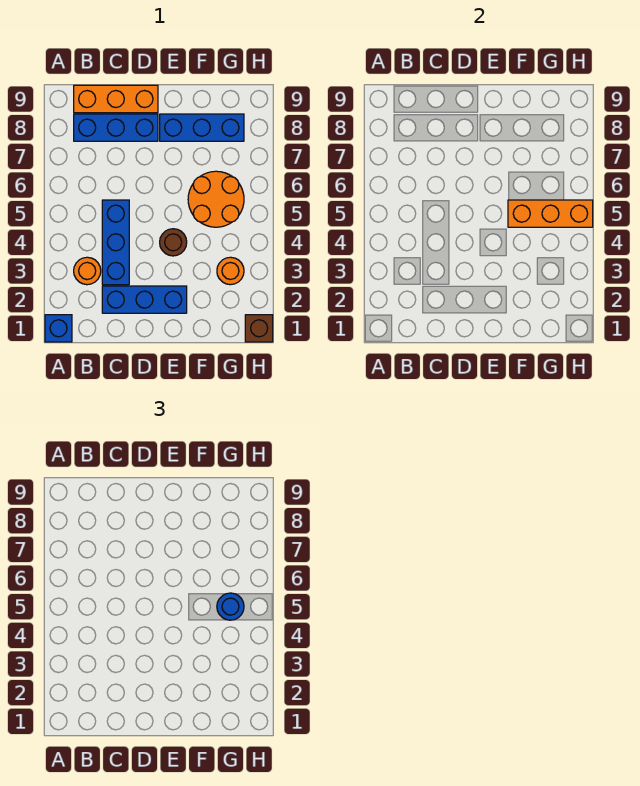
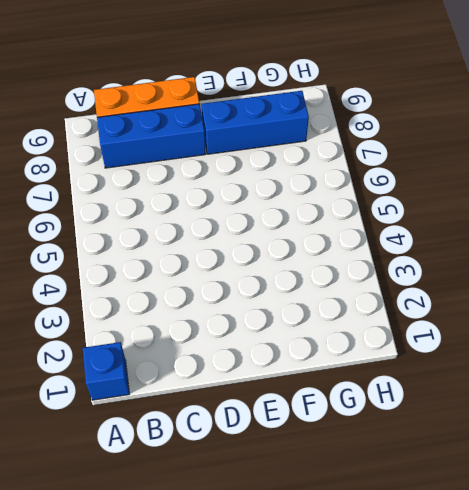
none -> orange 1x1 round brick [74,257,101,285]
none -> blue 1x3 brick [102,286,187,313]
none -> blue 1x3 brick [102,200,129,285]

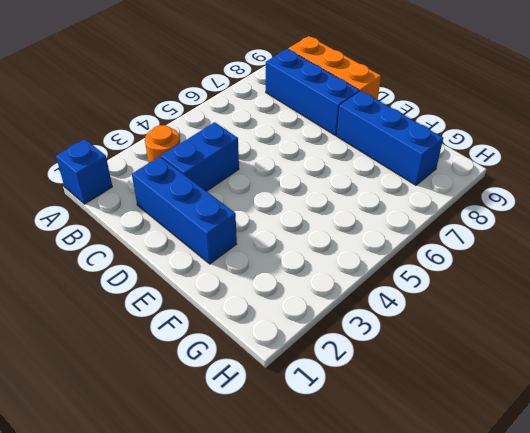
blue 1x2 brick [161,122,239,191] -> blue 1x3 brick [102,200,129,285]
none -> brown 1x1 round brick [160,229,187,256]
none -> orange 2x2 round brick [188,171,244,227]
none -> orange 1x1 round brick [217,257,244,285]

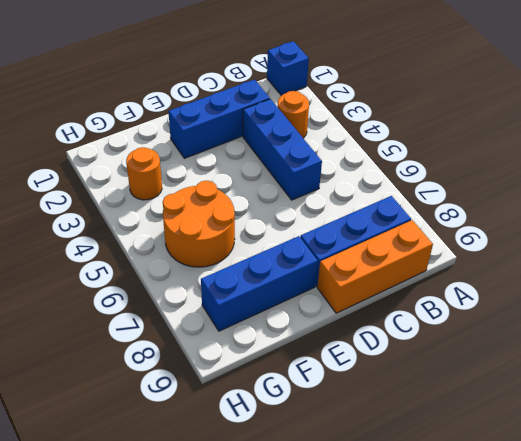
none -> brown 1x1 round brick [160,229,187,256]
none -> brown 1x1 brick [245,315,273,342]
none -> orange 1x3 brick [508,200,593,227]

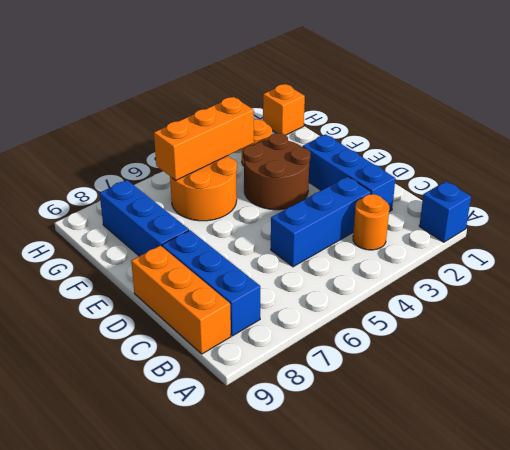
brown 2x2 round brick [243,133,311,210] -> brown 1x1 round brick [160,229,187,256]
orange 1x3 brick [154,97,254,180] -> orange 1x3 brick turned to [508,200,593,227]
orange 1x1 brick [263,84,305,135] -> brown 1x1 brick [245,315,273,342]
none -> blue 1x1 round brick [217,593,244,620]

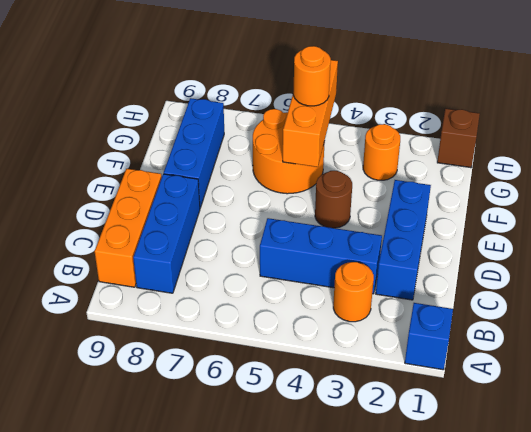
orange 1x1 round brick [293,46,331,106] -> blue 1x1 round brick [217,593,244,620]

